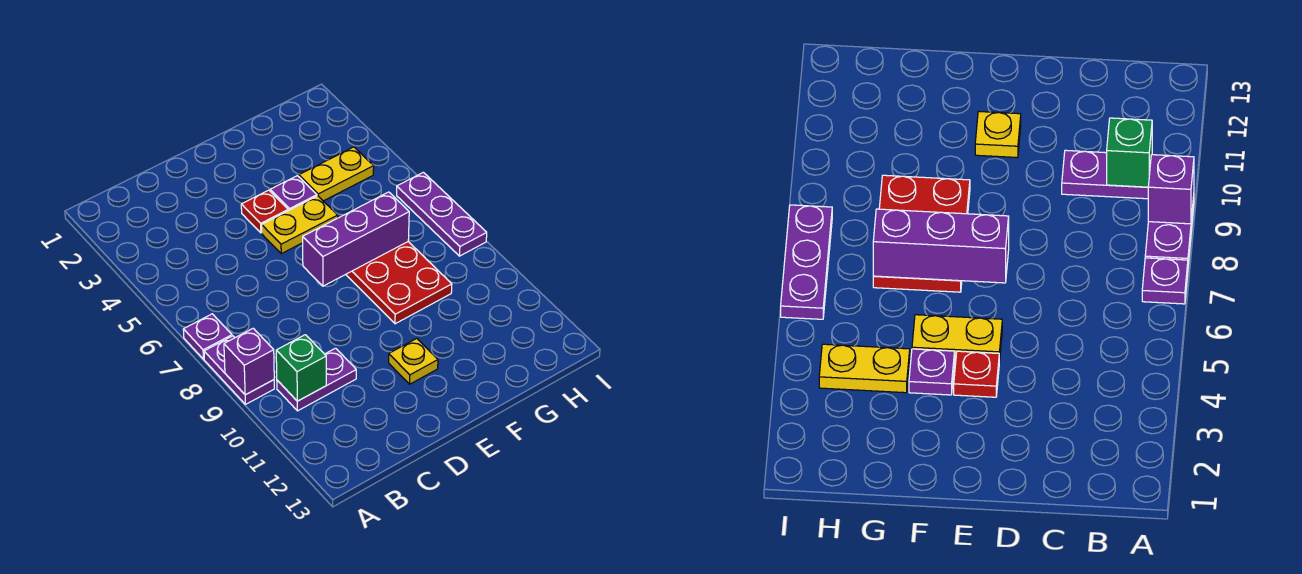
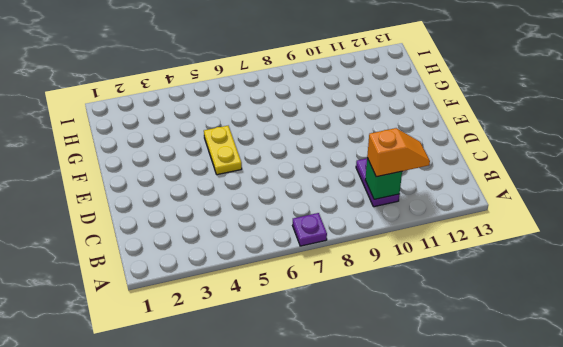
orange 1x2 slope [367,128,430,177] -> none
none -> purple 1x2 plate [204,336,274,404]
none -> red 1x1 plate [241,190,288,233]
none -> yellow 1x1 plate [389,338,438,384]

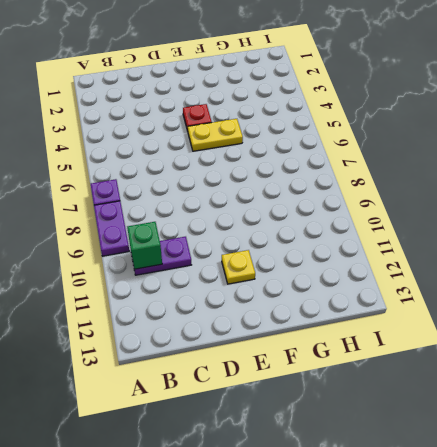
none -> purple 1x1 plate [270,176,317,211]
none -> red 2x3 plate [346,242,452,324]
none -> yellow 1x2 plate [299,147,374,201]

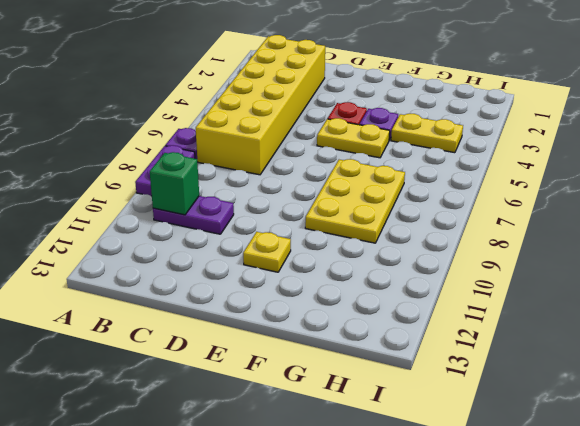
yellow 2x6 brick [196,35,325,175] -> none
yellow 2x3 plate [305,159,405,243] -> red 2x3 plate [346,242,452,324]
none -> purple 1x3 plate [397,172,487,256]
none -> purple 1x1 brick [224,328,274,395]
none -> purple 1x3 brick [303,192,409,286]

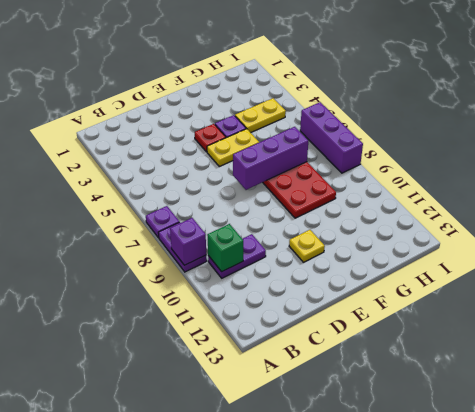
purple 1x3 brick [300,102,363,173] -> purple 1x3 plate [397,172,487,256]

